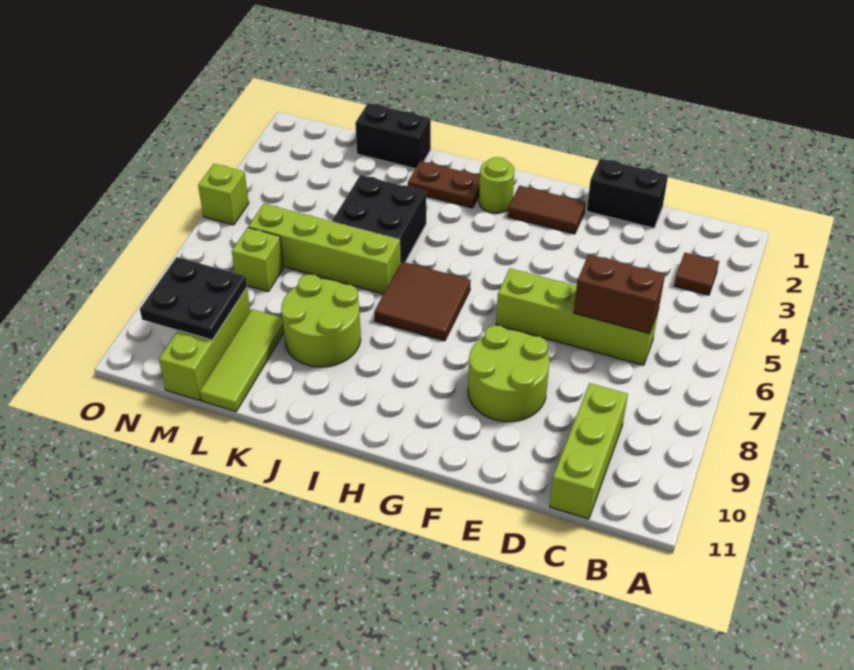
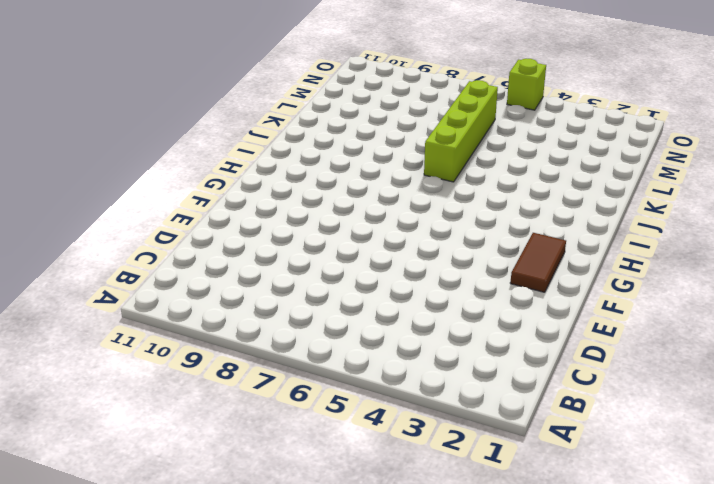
none -> brown 1x1 tile [674,253,719,295]
none -> lime 1x4 brick [496,269,659,365]
none -> lime 1x3 brick [550,383,628,519]

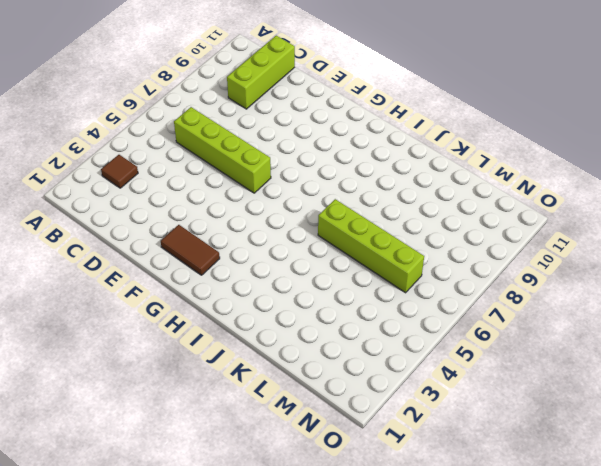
none -> black 1x2 brick [587,159,668,228]
none -> lime 2x2 round brick [468,325,550,422]
none -> lime 1x1 round brick [479,157,515,213]

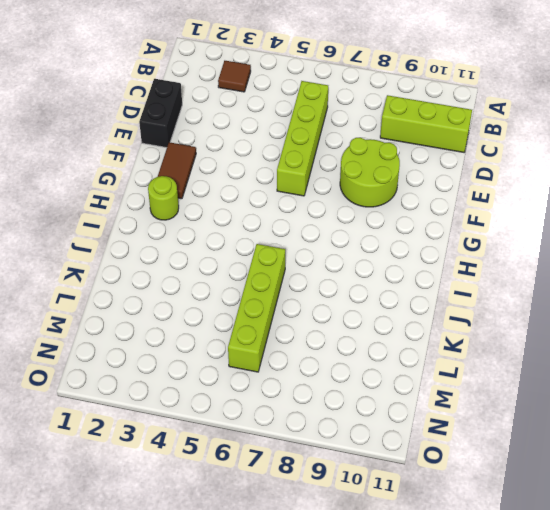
none -> brown 2x2 tile [374,262,471,341]
none -> brown 1x2 plate [408,161,480,208]
none -> black 2x2 brick [332,175,426,263]

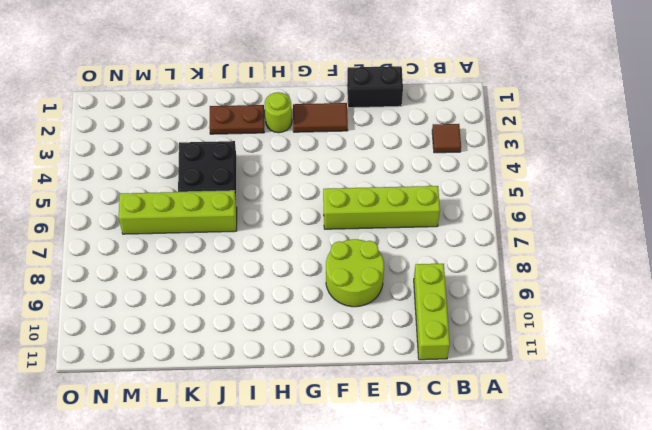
none -> brown 2x2 tile [374,262,471,341]
none -> lime 2x2 round brick [281,274,361,367]
none -> black 1x2 brick [355,103,431,169]

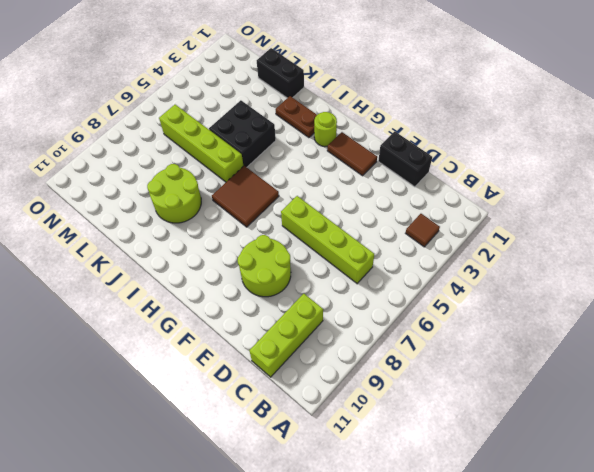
none -> lime 1x3 tile [200,309,284,411]
none -> lime 1x1 brick [232,228,284,292]
none -> lime 1x3 brick [159,288,250,401]

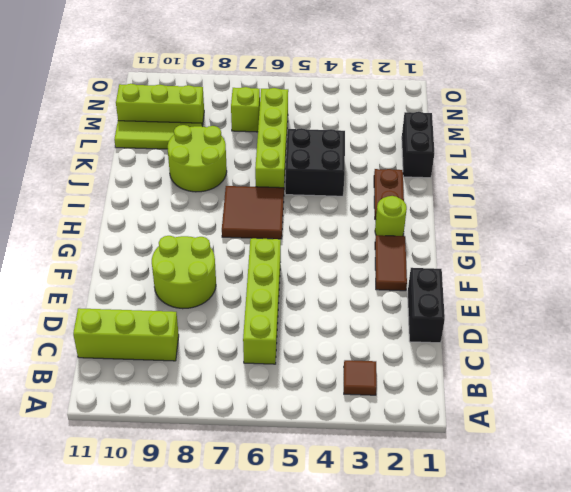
none -> lime 1x1 brick [198,164,249,225]
none -> brown 1x2 brick [574,254,665,334]
none -> black 2x2 plate [140,257,247,340]

